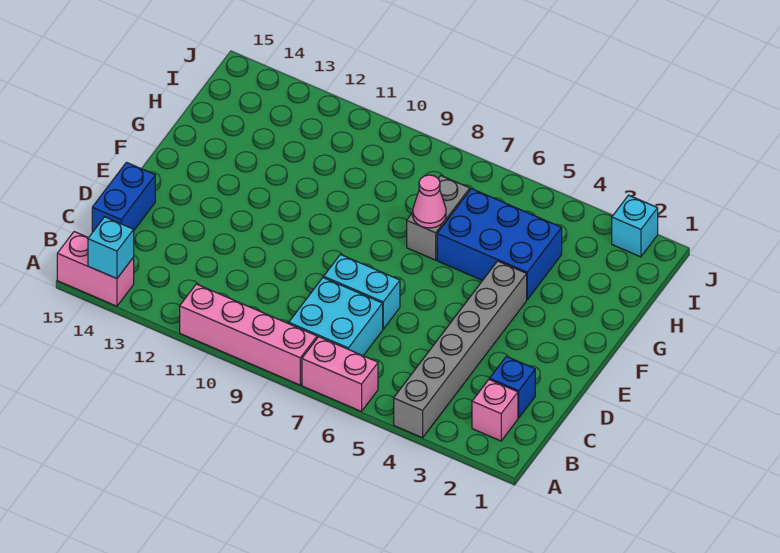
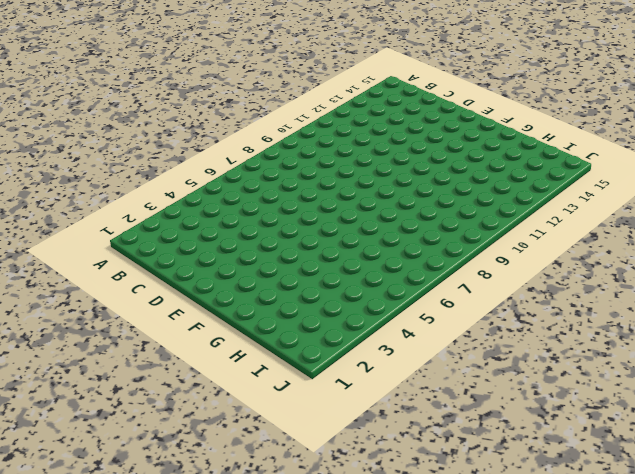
none -> grey 1x6 brick [394,261,527,438]
none -> pink 1x2 brick [302,337,378,412]
none -> pink 1x4 brick [180,284,317,385]

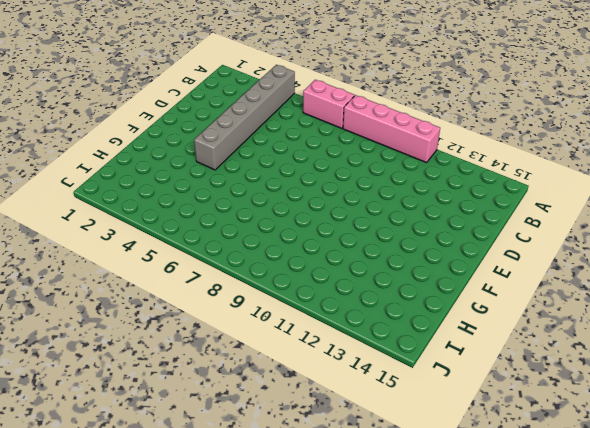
none -> pink 1x2 brick [57,232,134,306]
none -> pink 1x1 brick [472,379,518,441]
none -> cyan 2x2 brick [289,278,383,356]

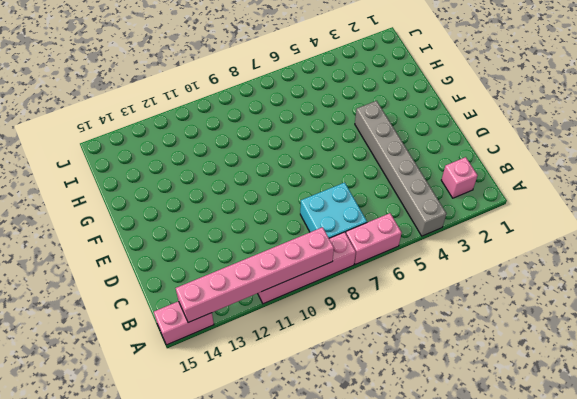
pink 1x6 brick [176,227,334,322] -> cyan 1x1 brick [88,217,134,279]
none -> blue 1x1 brick [490,356,535,418]
none -> blue 1x2 brick [92,162,155,232]
none -> cyan 1x2 brick [324,255,400,329]

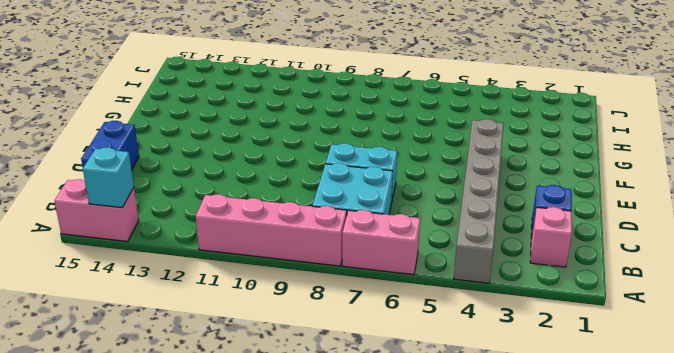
none -> blue 2x3 brick [437,189,562,299]
none -> grey 1x2 brick [407,176,470,260]
none -> cyan 1x1 brick [612,195,658,257]

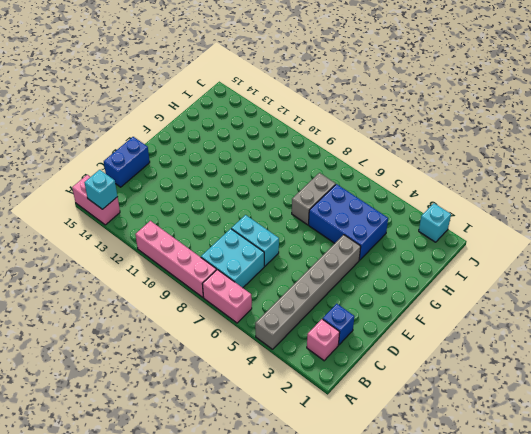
none -> pink 1x1 cone [413,175,446,228]

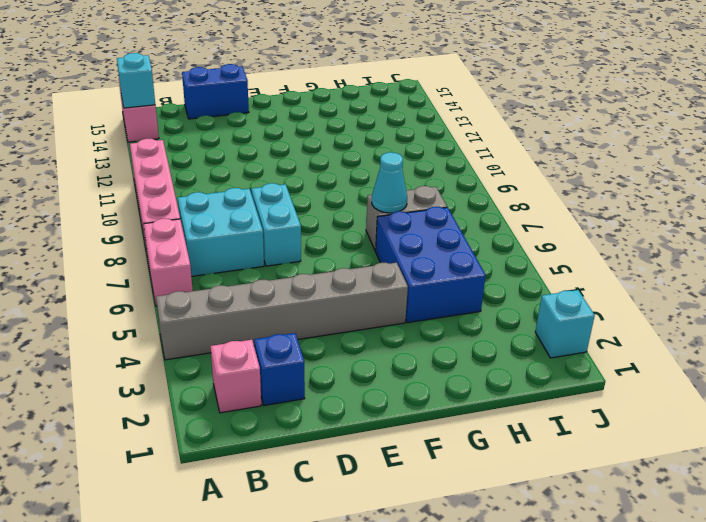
cyan 1x1 cone [372,152,407,213] -> pink 1x1 cone [413,175,446,228]

